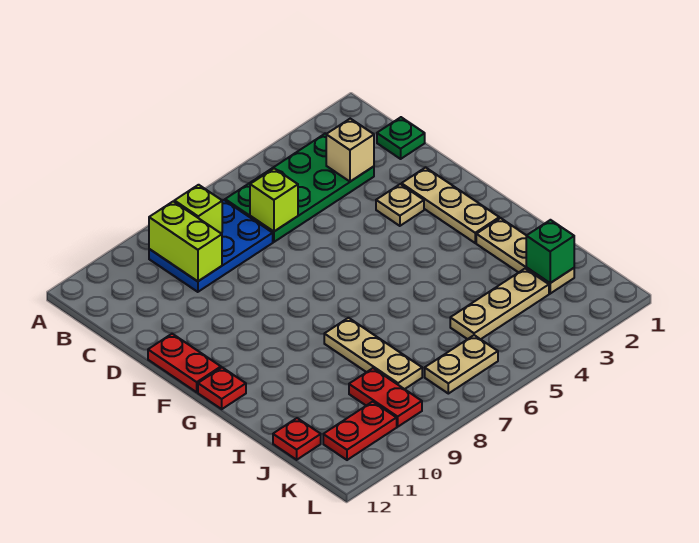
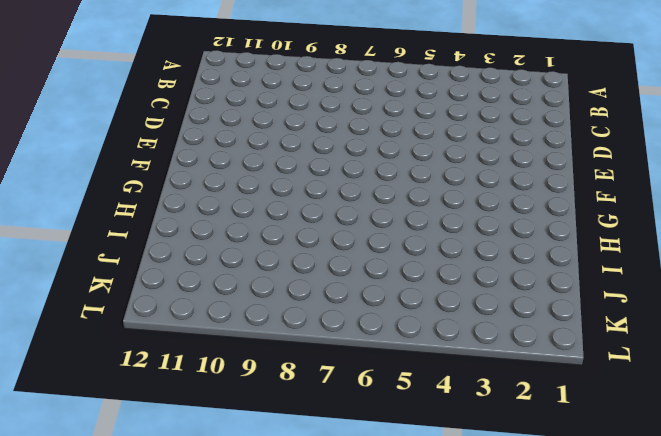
none -> green 2x4 plate [225,134,374,242]
none -> blue 2x3 plate [149,200,273,292]
none -> green 1x1 plate [377,117,425,159]

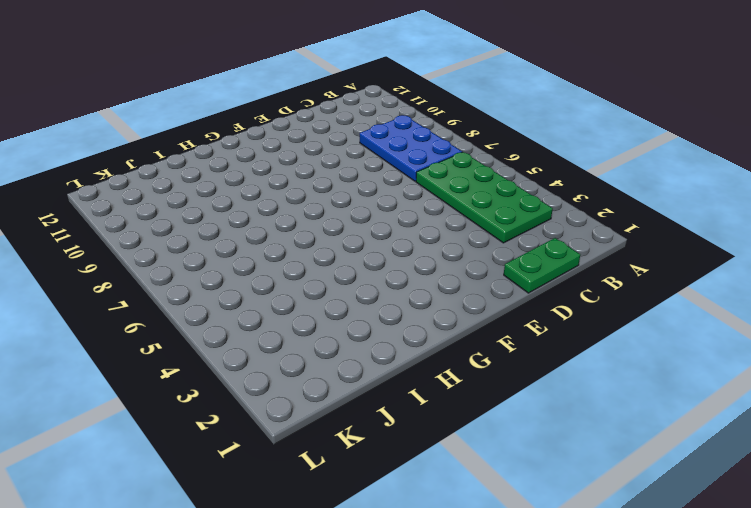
green 1x2 plate [504,238,580,293] -> green 1x1 plate [377,117,425,159]
none -> tan 1x3 plate [401,168,499,243]
none -> tan 1x1 plate [376,184,424,226]
none -> red 1x2 plate [148,334,221,392]

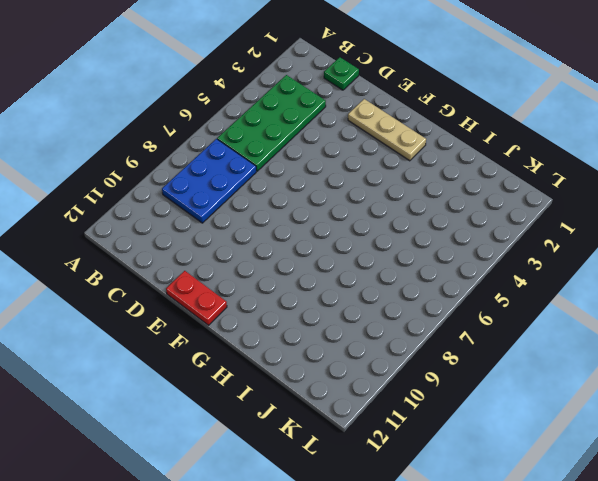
none -> tan 1x1 plate [376,184,424,226]
none -> red 1x1 plate [198,368,246,409]
none -> tan 1x3 plate [476,218,574,294]

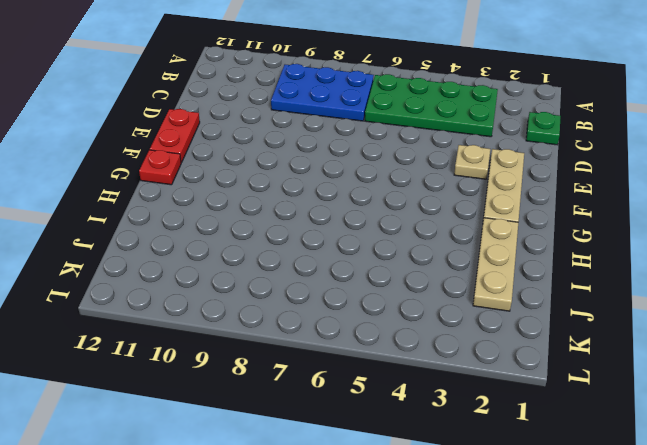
none -> tan 1x3 plate [324,318,422,389]
none -> tan 1x3 plate [450,269,549,339]
none -> red 1x2 plate [349,368,422,427]

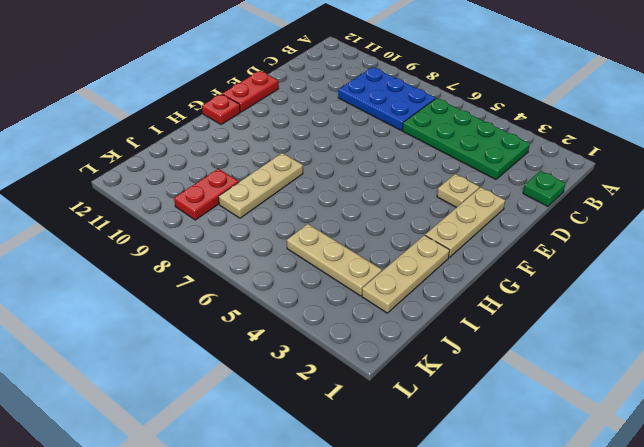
none -> red 1x1 plate [273,418,321,460]
none -> tan 1x2 plate [425,335,498,394]
none -> red 1x2 plate [323,402,397,460]

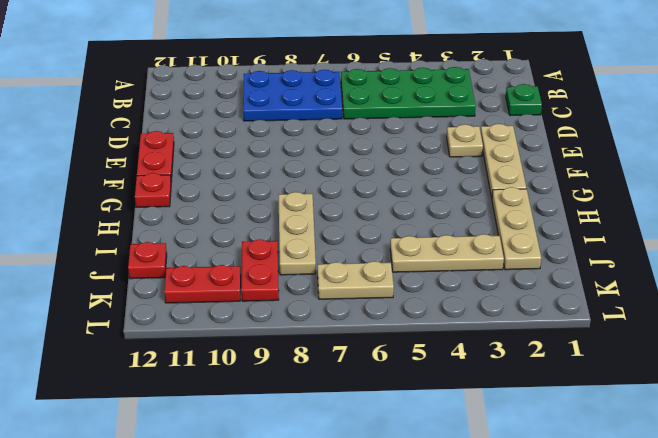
none -> lime 1x1 brick [174,185,222,233]
none -> lime 1x2 brick [149,201,222,281]
none -> tan 1x1 brick [326,119,374,182]

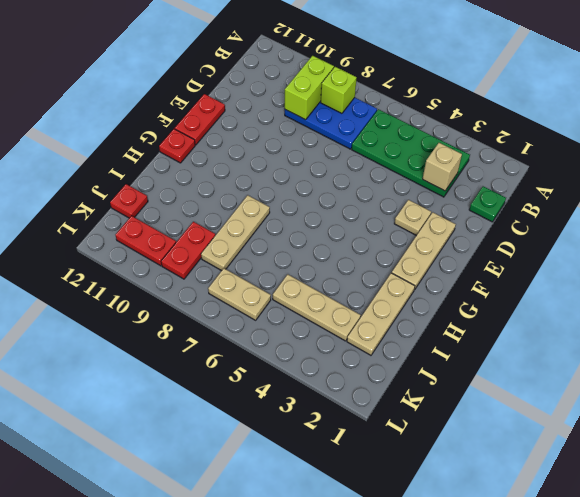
none -> lime 1x1 brick [250,168,298,231]
none -> green 1x1 brick [526,220,574,283]

